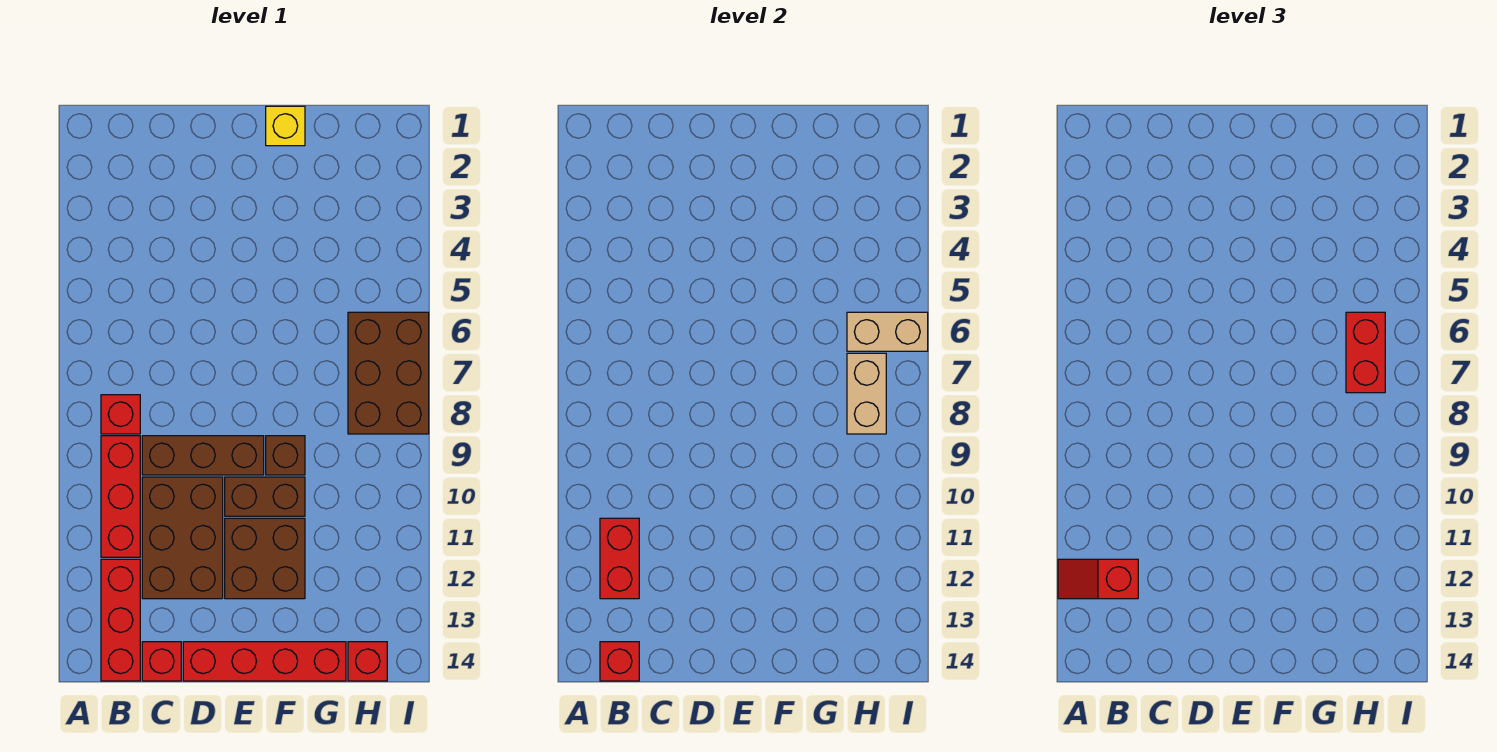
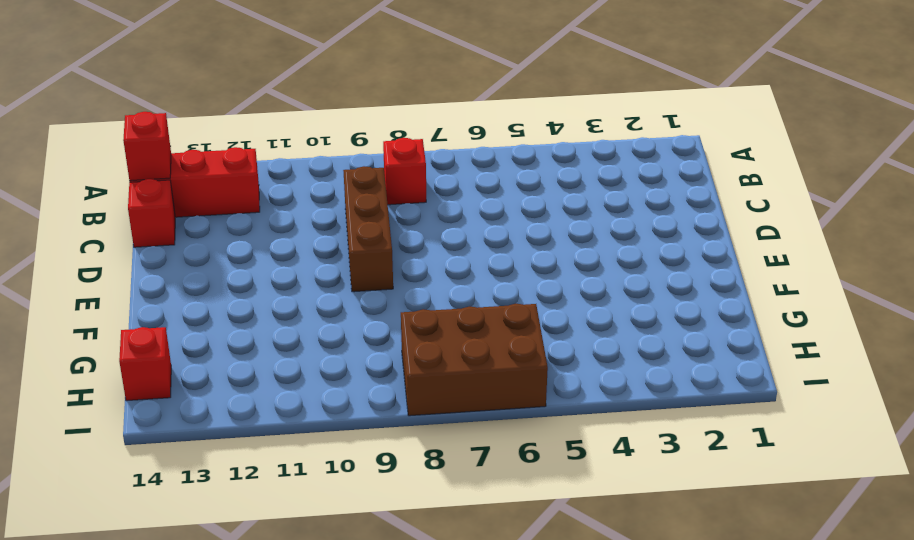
none -> red 1x3 brick [101,436,140,557]
none -> brown 2x3 brick [142,477,223,599]
none -> red 1x4 brick [183,642,346,681]

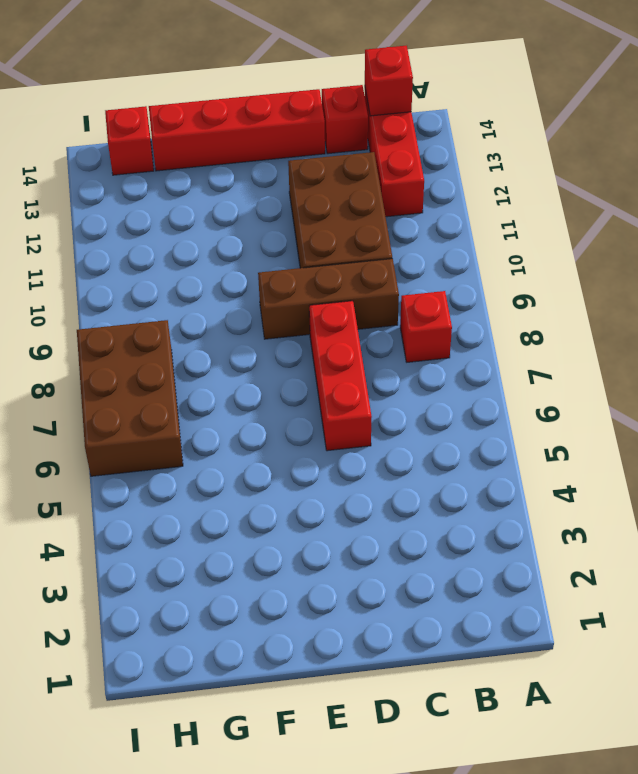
red 1x3 brick [309,301,372,451] -> red 1x3 brick moved to [101,436,140,557]
none -> brown 1x2 brick [225,477,305,516]
none -> brown 2x2 brick [225,518,305,599]
none -> yellow 1x1 brick [266,106,305,146]

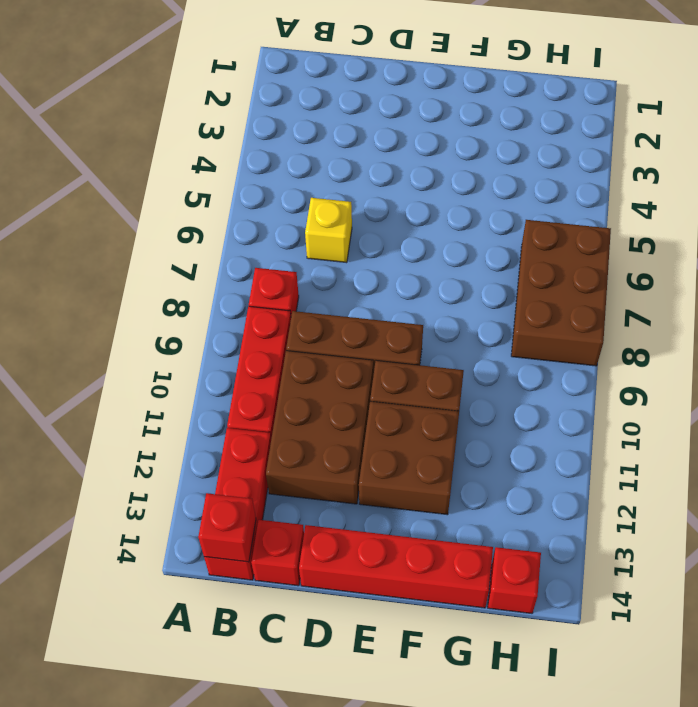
yellow 1x1 brick [305,198,352,263] -> yellow 1x1 brick moved to [266,106,305,146]
none -> brown 1x1 brick [266,436,305,475]
none -> red 1x2 brick [600,518,639,599]
none -> tan 1x2 brick [847,312,928,351]

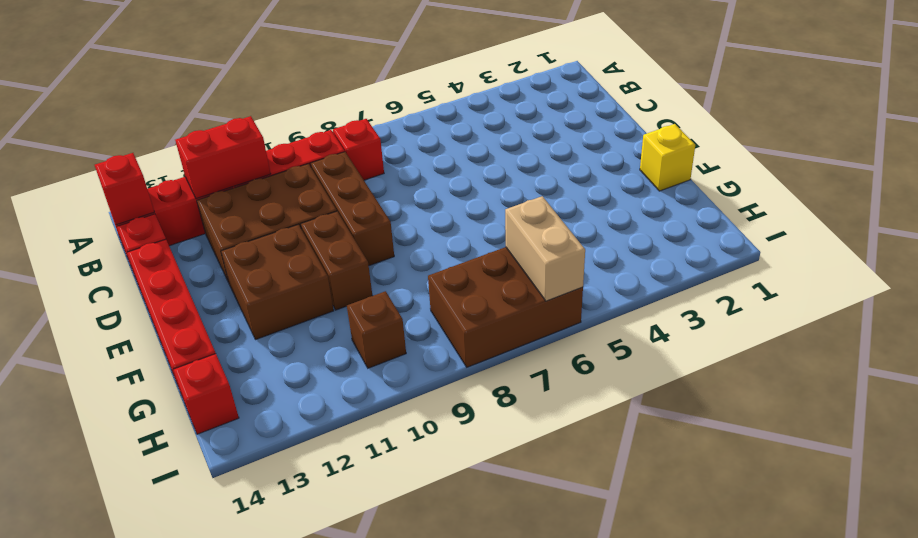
brown 1x1 brick [347,291,406,368] -> brown 1x1 brick moved to [266,436,305,475]
none -> tan 1x2 brick [847,353,886,434]
none -> red 1x2 slope [1058,559,1138,599]
none -> red 1x2 brick [1346,312,1385,393]

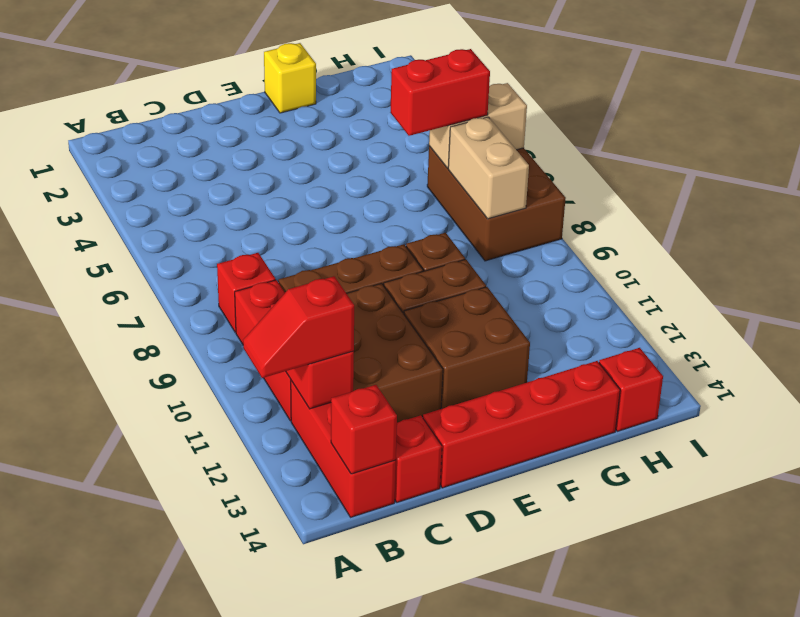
red 1x2 brick [390,49,490,136] -> red 1x2 brick turned to [1346,312,1385,393]

